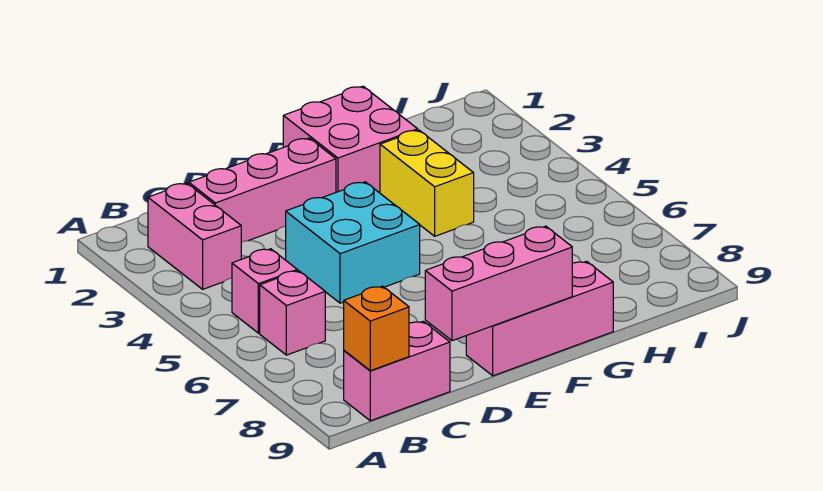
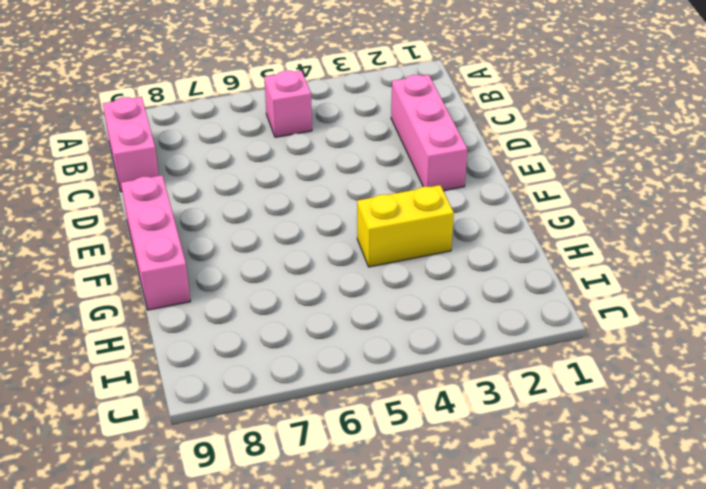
none -> pink 1x2 brick [148,183,241,289]
none -> pink 1x1 brick [260,271,325,355]

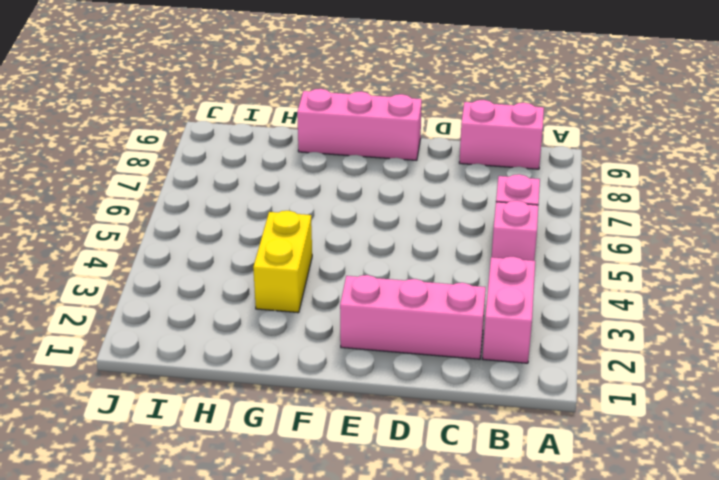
none -> cyan 2x2 brick [286,182,420,303]
none -> pink 2x2 brick [283,86,418,192]

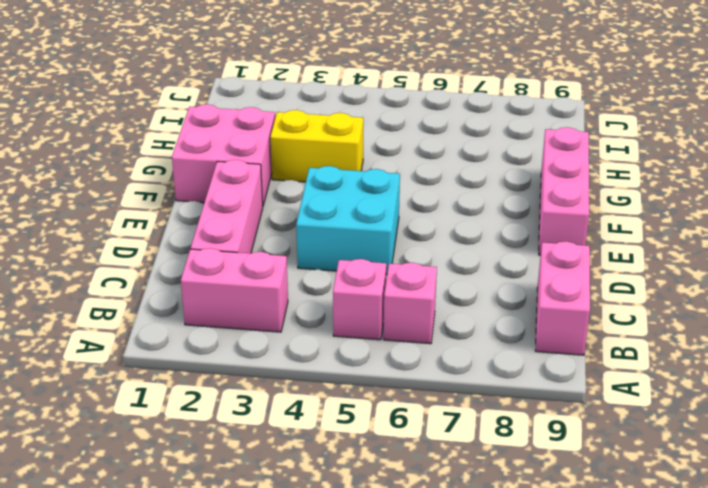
none -> orange 1x1 brick [344,286,409,371]
none -> pink 1x3 brick [425,226,572,341]

